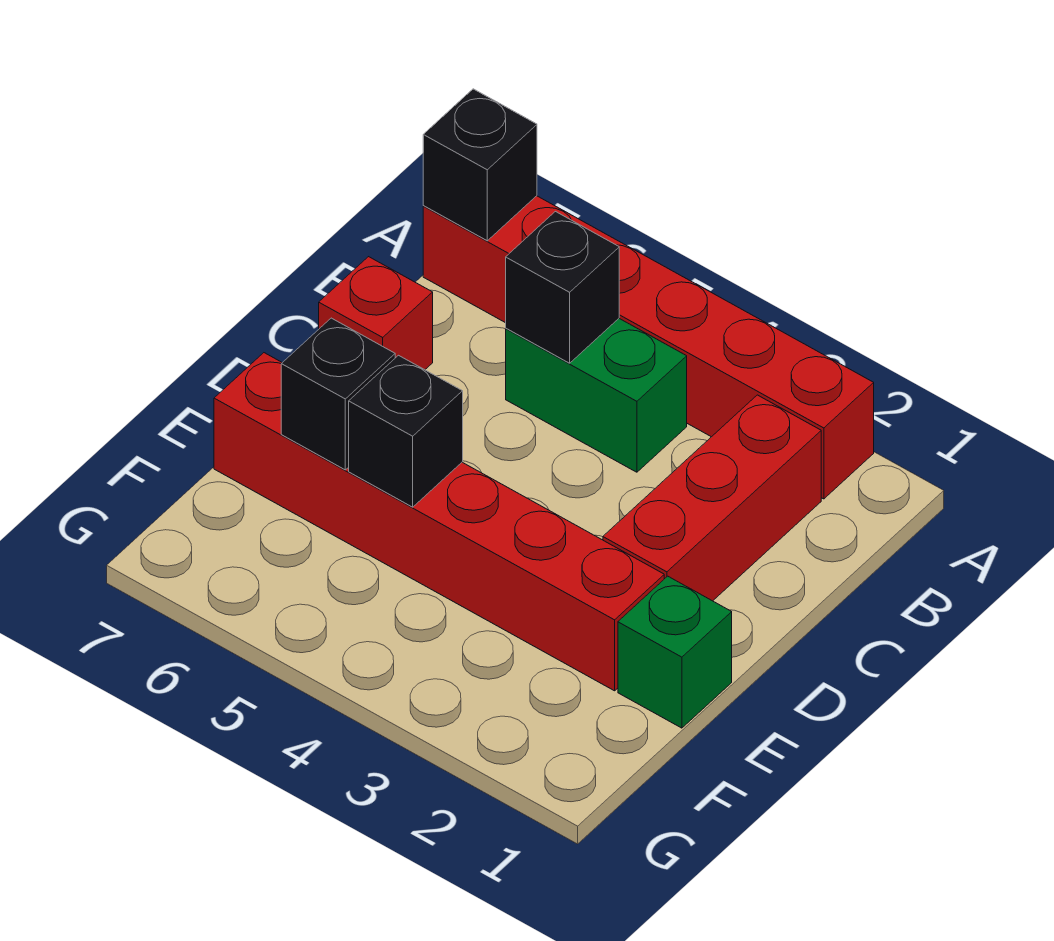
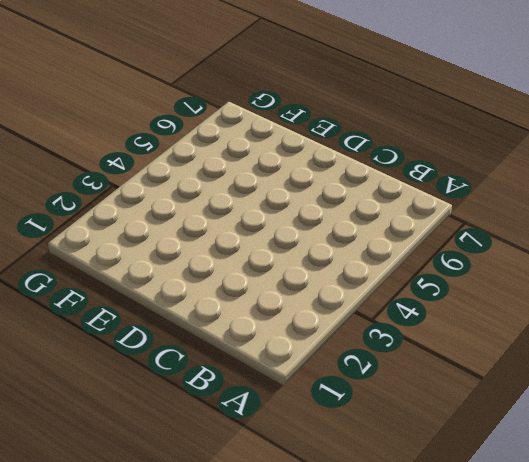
none -> red 1x6 brick [423,196,874,499]
none -> red 1x3 brick [603,395,821,601]

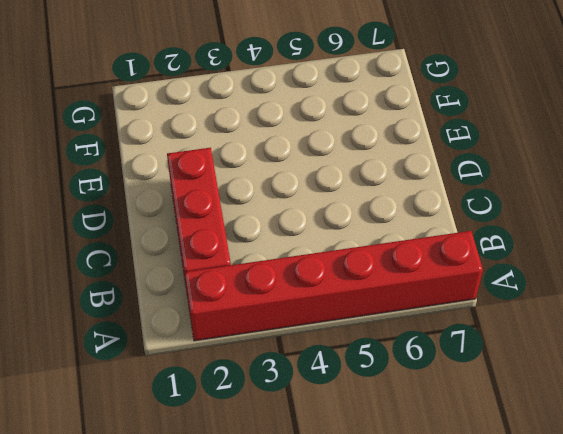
none -> green 1x2 brick [506,319,687,472]
none -> red 1x1 brick [319,257,433,370]

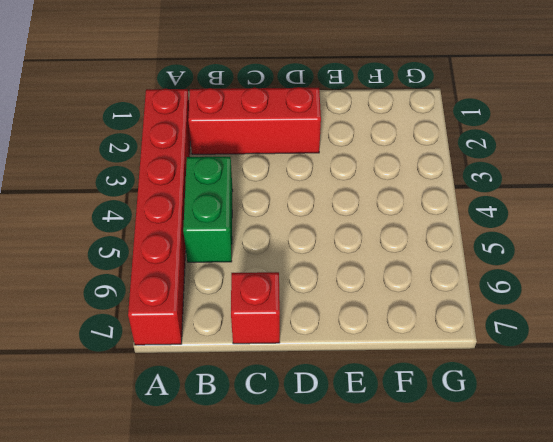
none -> green 1x1 brick [618,576,732,728]
none -> red 1x6 brick [214,353,664,691]

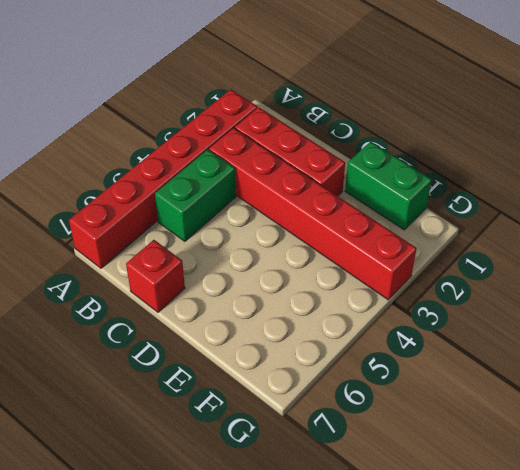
red 1x6 brick [209,128,417,300] -> red 1x6 brick turned to [214,353,664,691]
green 1x2 brick [345,142,432,230] -> green 1x1 brick [618,576,732,728]
none -> black 1x1 brick [423,89,537,241]
none -> black 1x1 brick [506,212,619,363]

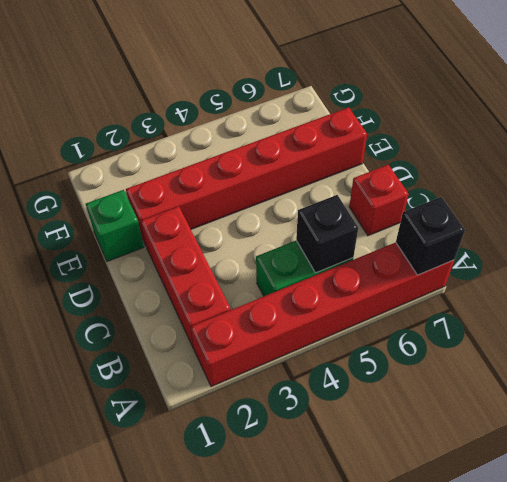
none -> black 1x1 brick [349,355,463,507]
none -> black 1x1 brick [281,318,395,470]

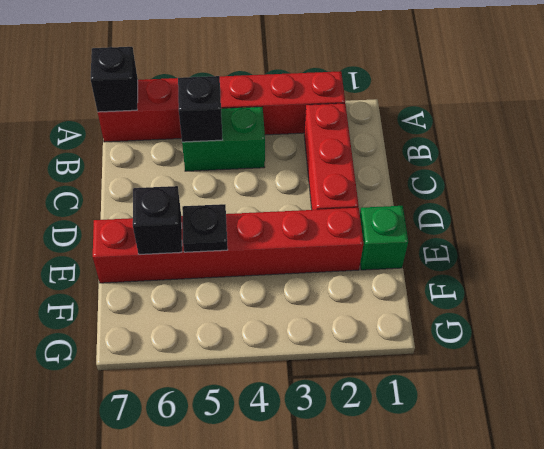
black 1x1 plate [182,204,228,252] -> black 1x1 brick [349,355,463,507]
none -> red 1x1 brick [319,257,433,370]

